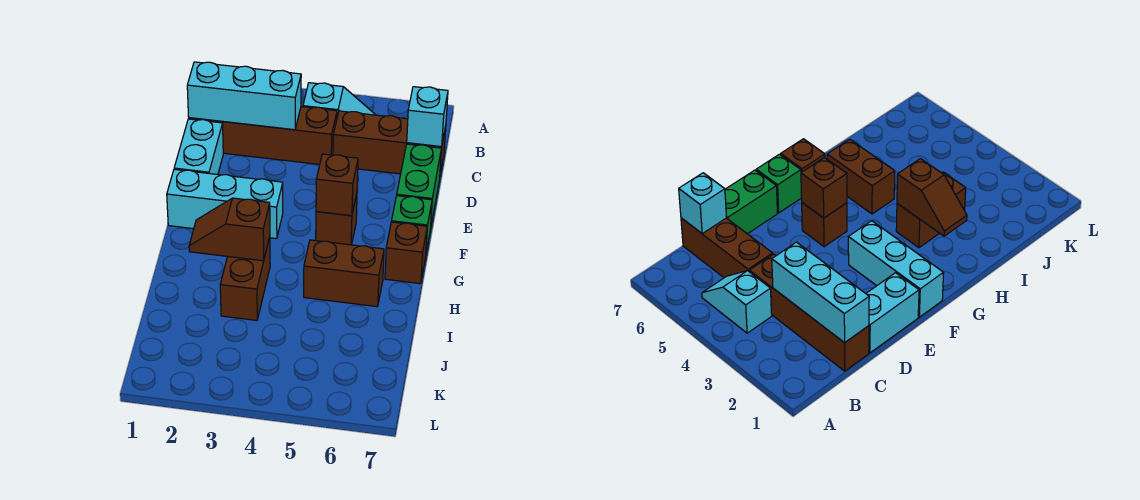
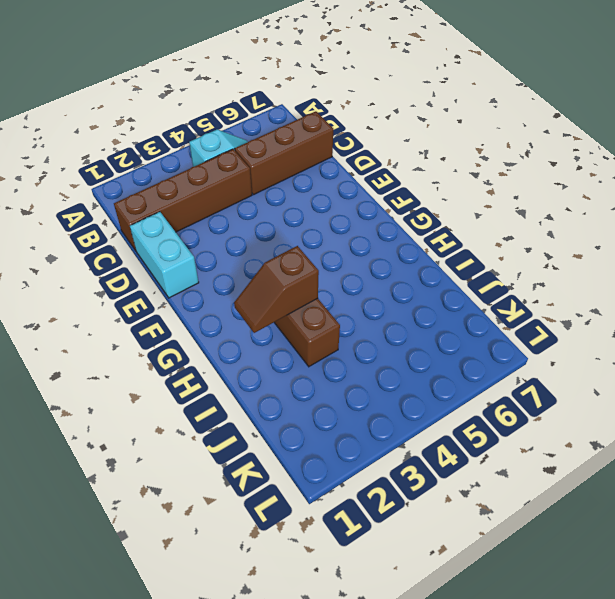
none -> green 1x2 brick [397,144,441,230]
none -> cyan 1x3 brick [167,169,283,239]
none -> brown 1x1 brick [316,194,357,245]

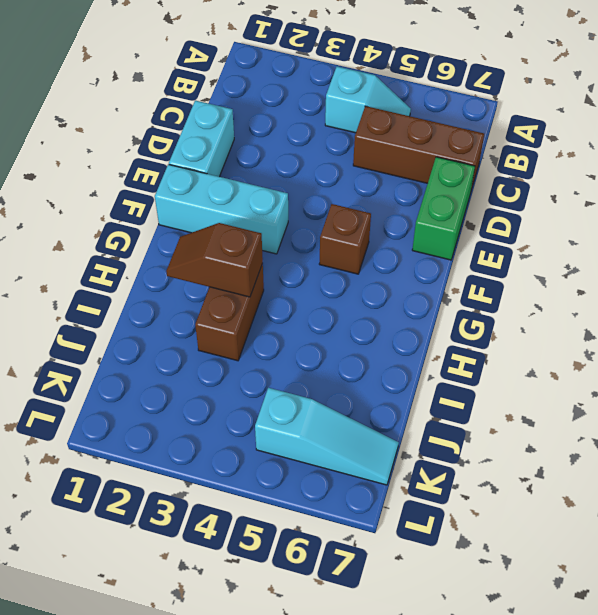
cyan 1x3 slope [255,388,399,485] -> none
none -> brown 1x4 brick [189,107,337,164]
none -> green 1x1 brick [391,196,432,253]
none -> brown 1x1 brick [385,222,427,284]

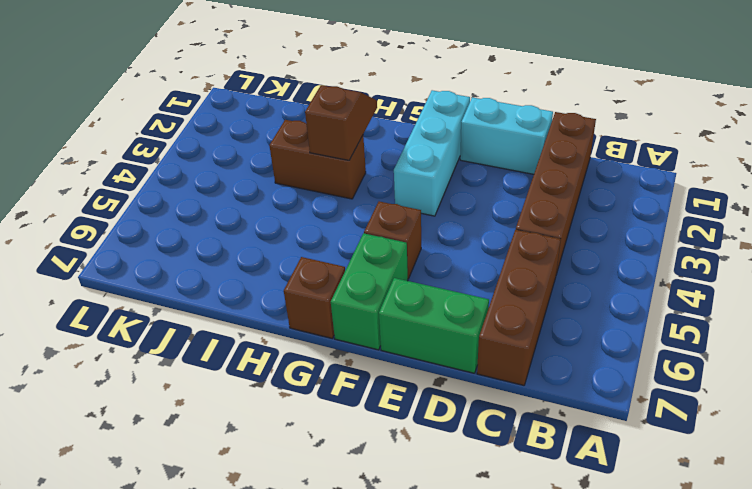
green 1x2 brick [331,233,408,350] -> green 1x1 brick [391,196,432,253]
none -> cyan 1x2 slope [303,83,375,117]
none -> brown 1x2 brick [304,240,384,307]
none -> cyan 1x3 brick [187,62,301,130]

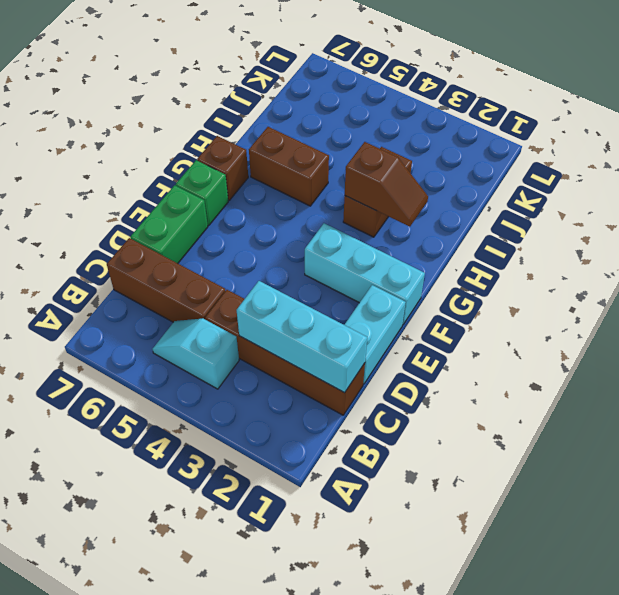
none -> brown 1x1 brick [316,194,357,245]
none -> cyan 1x1 brick [407,87,448,147]
none -> brown 1x1 brick [316,154,358,216]

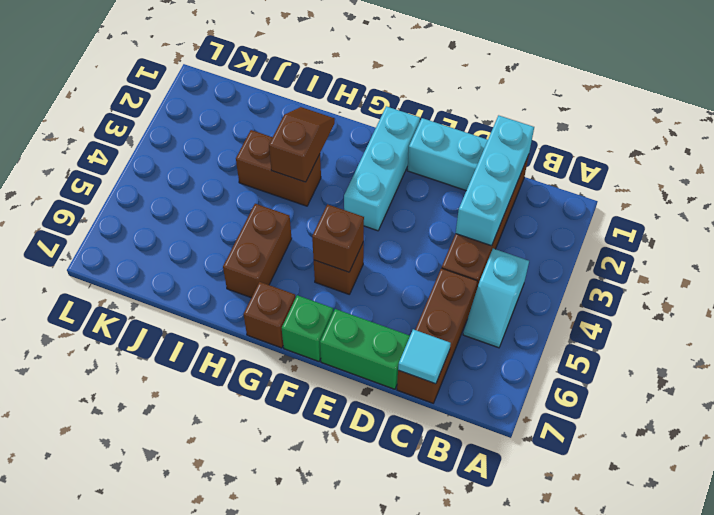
cyan 1x1 tile [398,329,451,384] -> cyan 1x1 brick [407,87,448,147]

